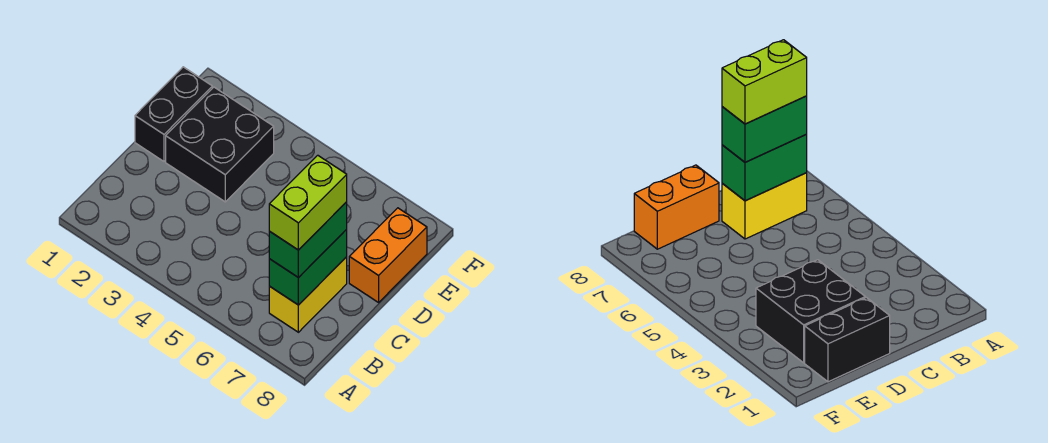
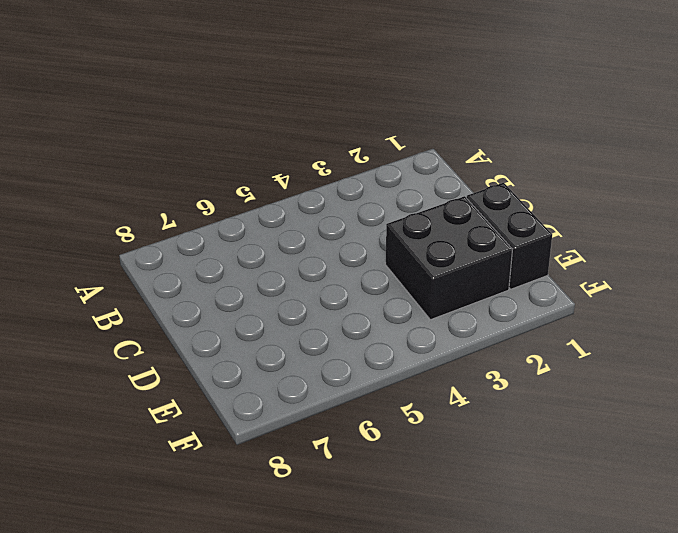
none -> yellow 1x2 brick [269,257,347,332]
none -> orange 1x2 brick [349,208,427,302]

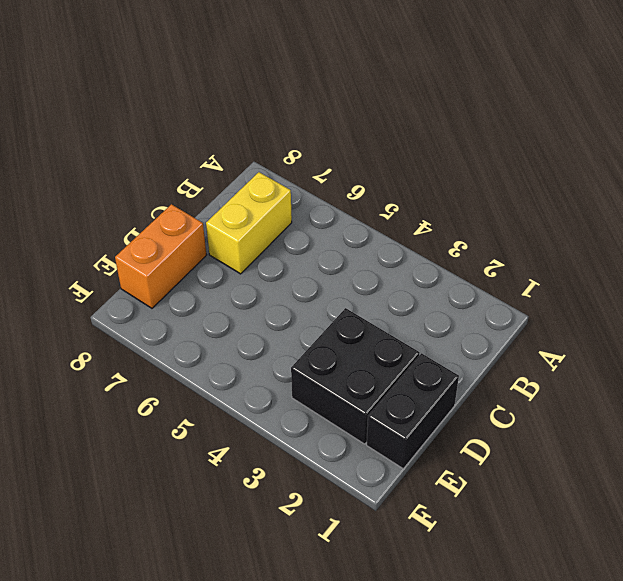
none -> green 1x2 brick [269,229,347,305]
none -> green 1x2 brick [269,202,347,278]

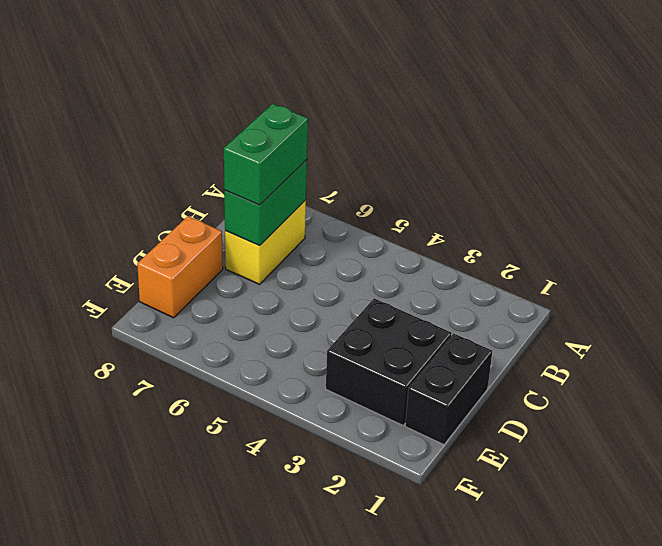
none -> lime 1x2 brick [269,155,347,250]

